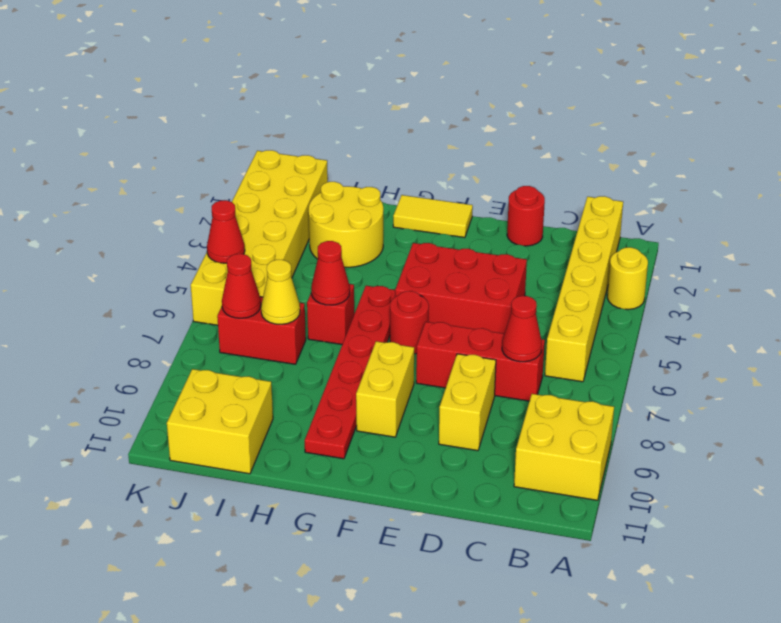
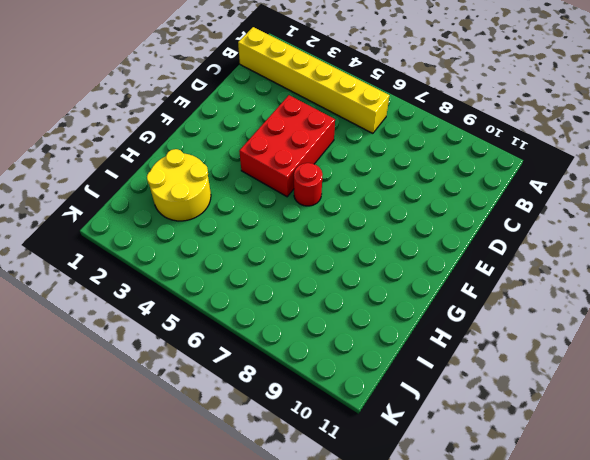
none -> yellow 1x1 round brick [607,247,648,309]
none -> yellow 2x2 brick [514,394,614,500]
none -> red 1x3 brick [416,322,545,401]

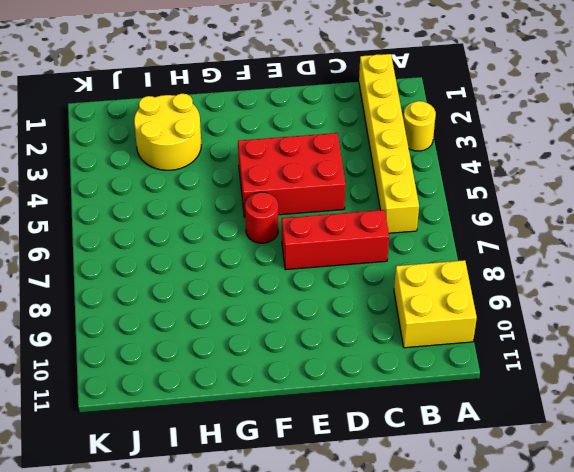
none -> red 1x1 round brick [507,186,545,246]
none -> yellow 1x2 brick [439,354,496,451]
none -> yellow 1x2 tile [393,195,473,238]

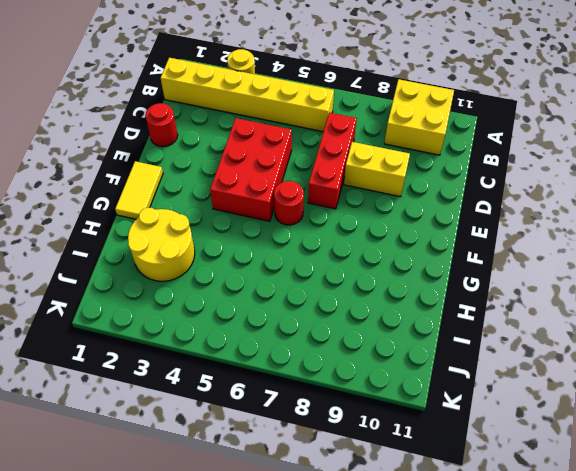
none -> yellow 1x2 brick [356,341,414,437]
none -> red 1x6 plate [305,286,395,459]
none -> red 1x1 brick [307,284,354,344]

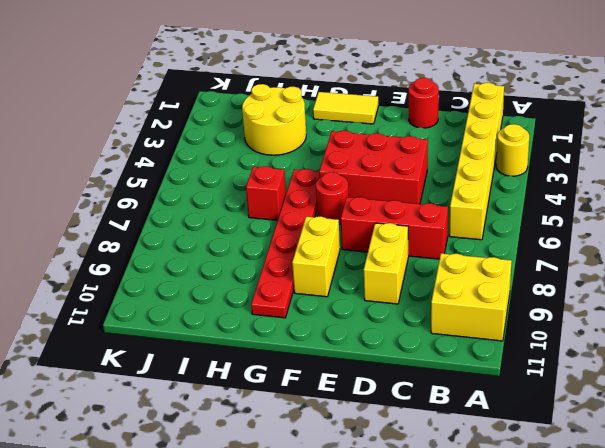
none -> red 1x2 brick [217,297,306,364]
none -> yellow 2x2 brick [167,369,273,474]
none -> yellow 2x6 brick [191,150,328,325]

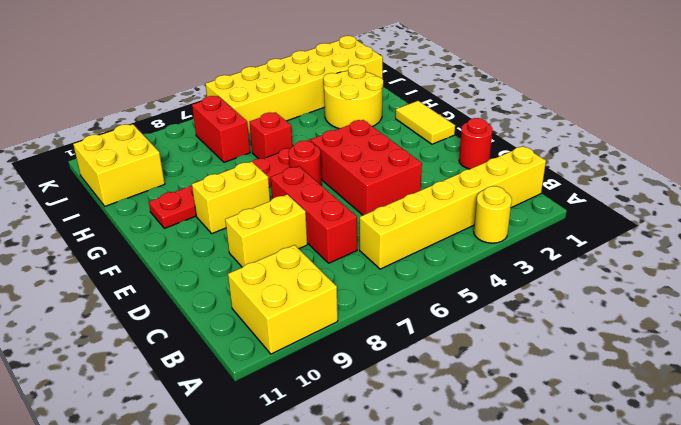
none -> red 1x1 cone [502,296,542,362]
none -> red 1x1 cone [311,241,350,305]
none -> yellow 1x1 cone [261,260,300,324]

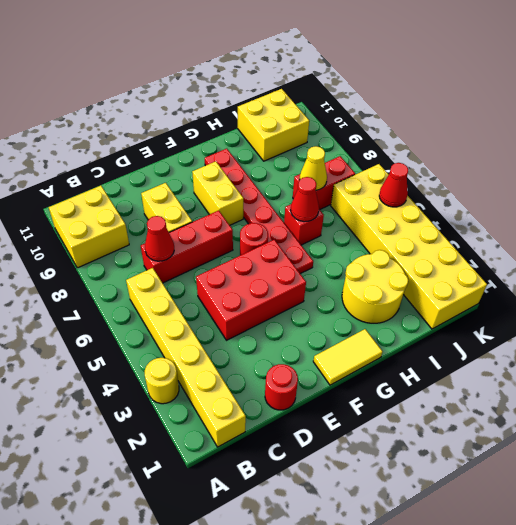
none -> red 1x1 cone [222,254,261,318]

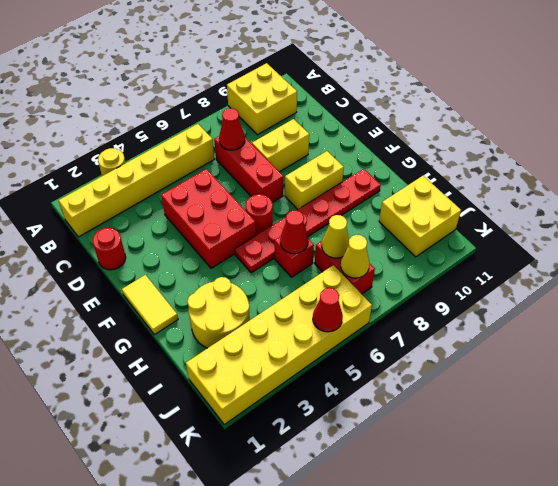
yellow 1x1 cone [341,235,370,278] -> red 1x1 cone [222,254,261,318]

